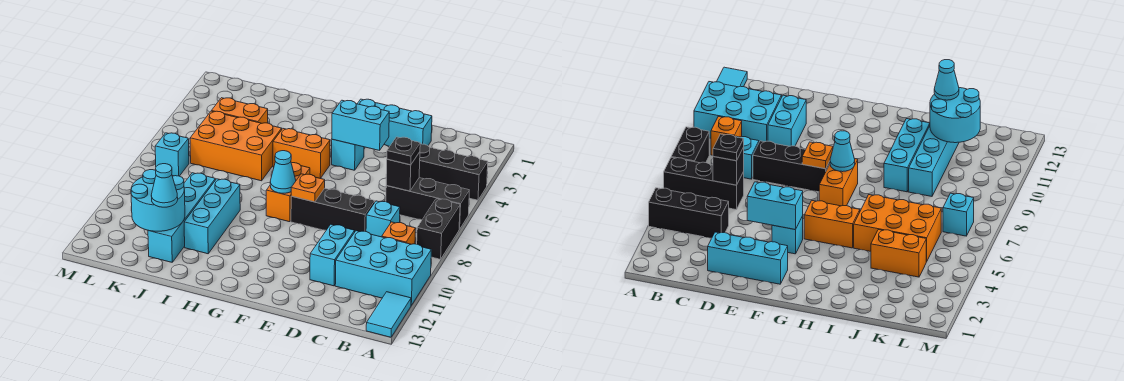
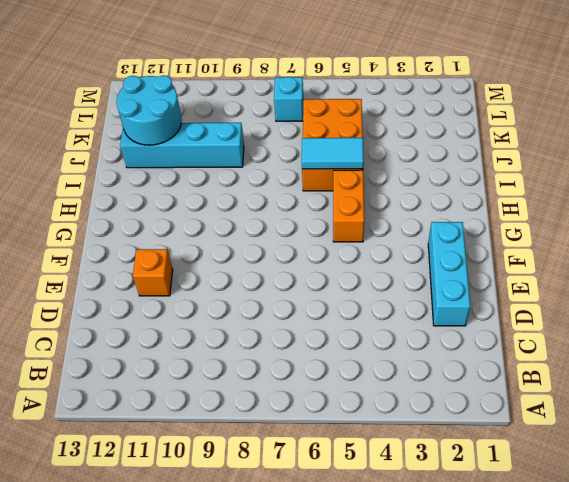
orange 1x1 brick [133,249,173,296] -> orange 1x1 brick moved to [382,222,416,244]
cyan 1x2 tile [302,138,363,169] -> cyan 1x2 tile moved to [366,292,411,337]
none -> black 1x3 brick [419,144,488,200]
none -> black 1x3 brick [386,178,469,229]
none -> black 1x2 brick [417,199,460,259]

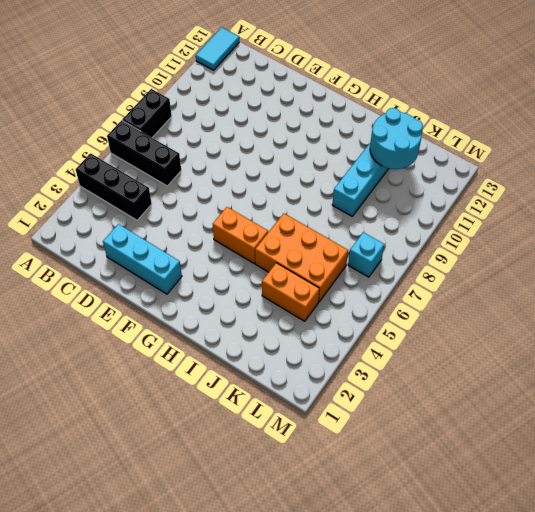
none -> cyan 2x3 brick [335,231,431,305]
none -> orange 1x1 brick [382,222,416,244]
none -> cyan 1x1 brick [366,201,400,237]

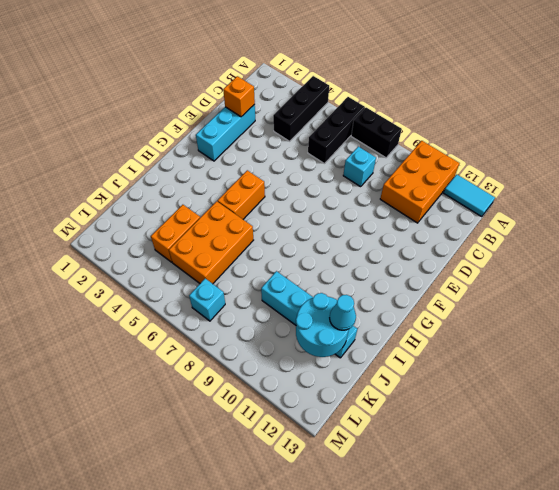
orange 2x3 brick [380,141,459,223] -> cyan 2x3 brick [335,231,431,305]
orange 1x1 brick [223,76,255,117] -> orange 1x1 brick moved to [382,222,416,244]
none -> black 1x3 brick [291,188,375,232]
none -> cyan 1x2 brick [310,224,355,286]
none -> cyan 1x1 brick [332,139,364,170]

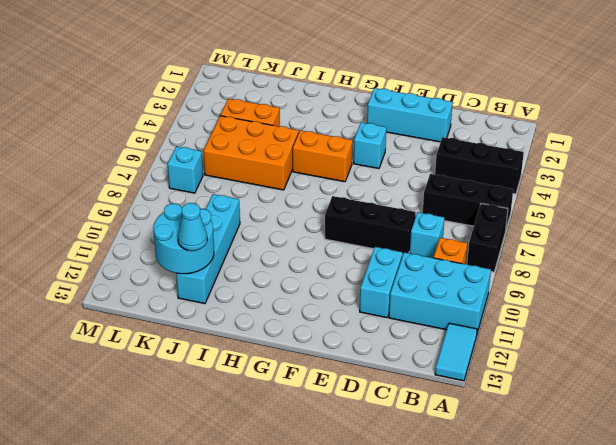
none -> orange 1x2 brick [266,163,310,222]
none -> cyan 1x3 brick [184,179,240,254]
none -> black 1x1 brick [386,152,420,191]

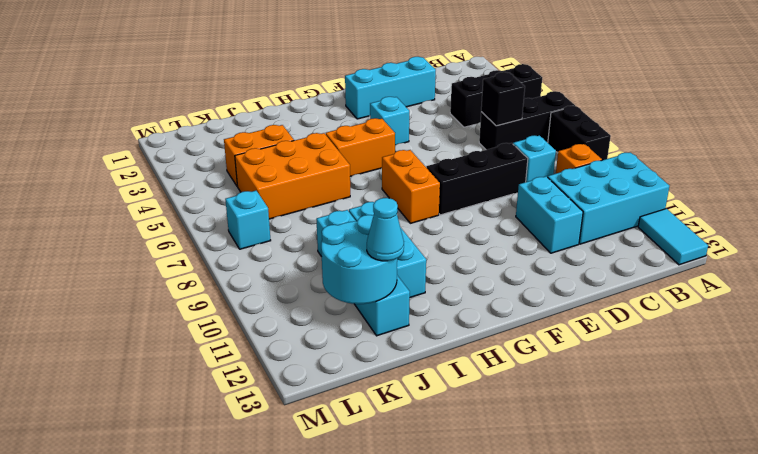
none -> cyan 1x2 brick [332,100,389,150]
none -> orange 1x1 plate [291,174,325,202]
none -> cyan 1x1 cone [270,151,296,193]

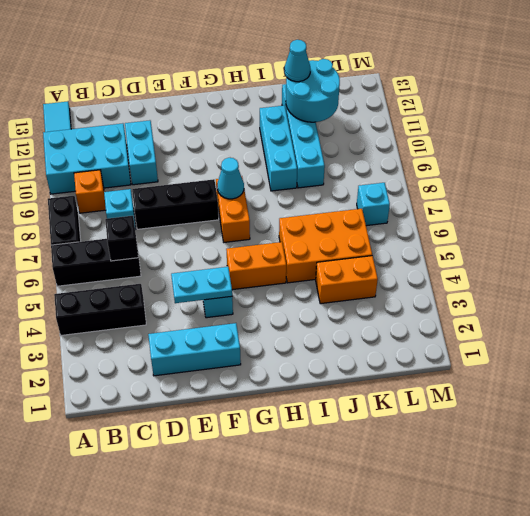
cyan 1x2 plate [171,267,232,303] -> cyan 1x2 brick [332,100,389,150]
none -> orange 1x1 plate [291,174,325,202]
none -> black 1x1 plate [387,137,420,165]

